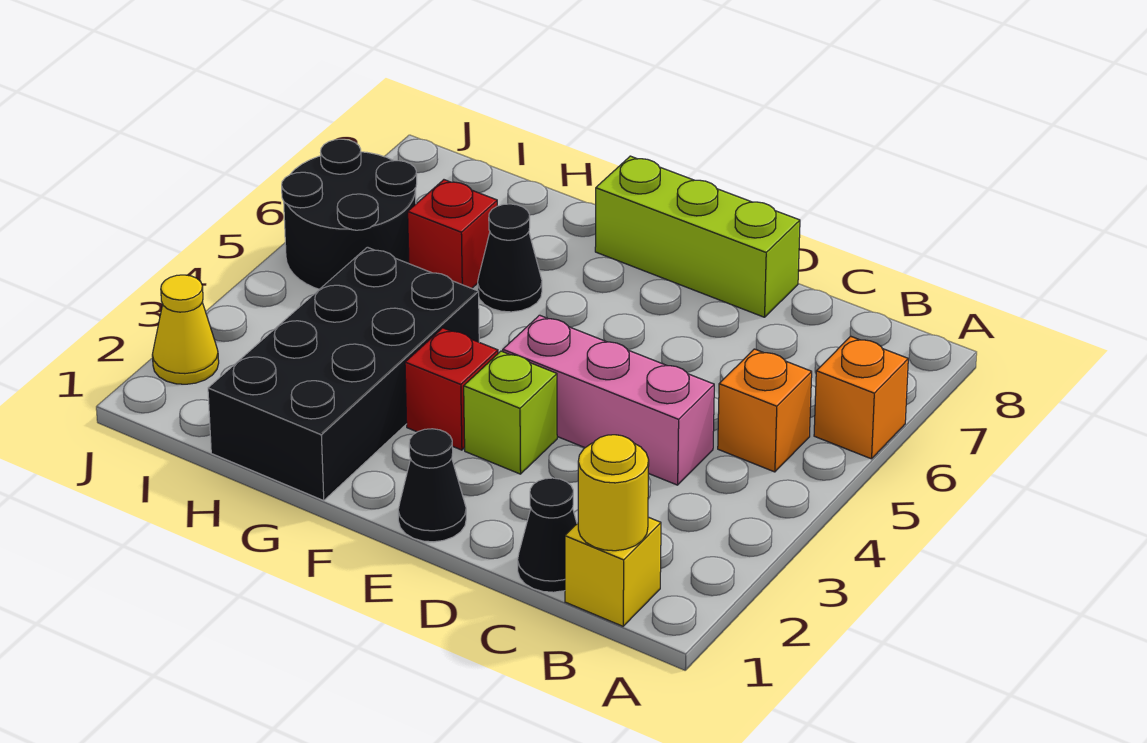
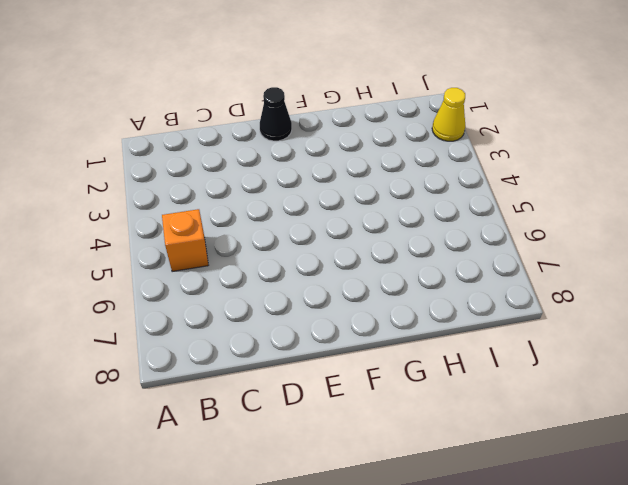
none -> orange 1x1 brick [814,336,908,459]
none -> yellow 1x1 brick [565,517,661,626]
none -> black 1x1 cone [518,478,577,592]

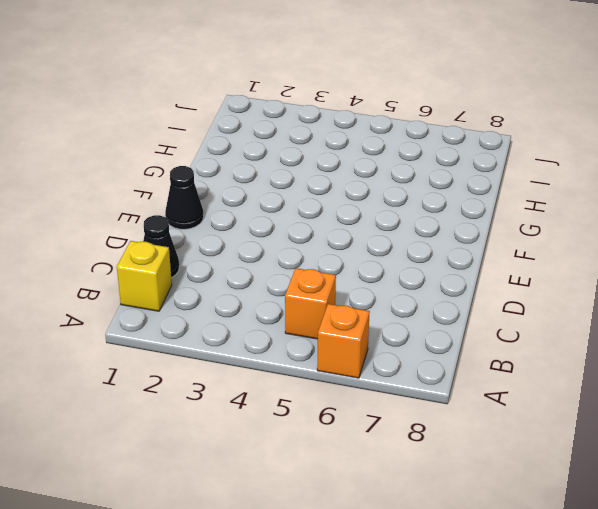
none -> pink 1x3 brick [503,315,714,485]
none -> lime 1x3 brick [595,156,800,317]
none -> lime 1x1 brick [464,351,557,474]

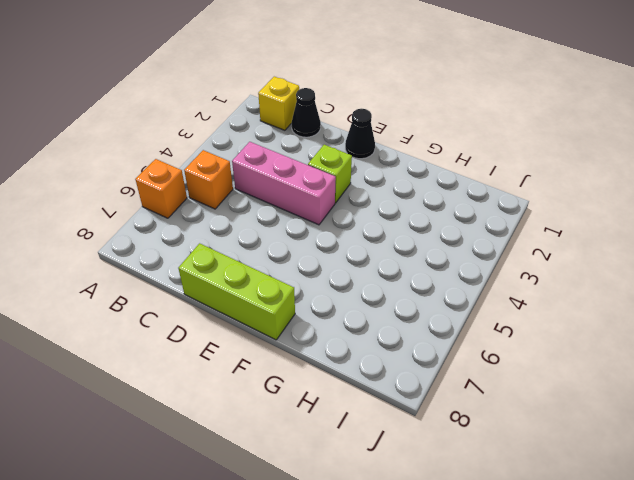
none -> red 1x1 brick [405,328,498,450]
none -> black 2x4 brick [208,247,479,501]
none -> black 1x1 cone [478,204,542,312]

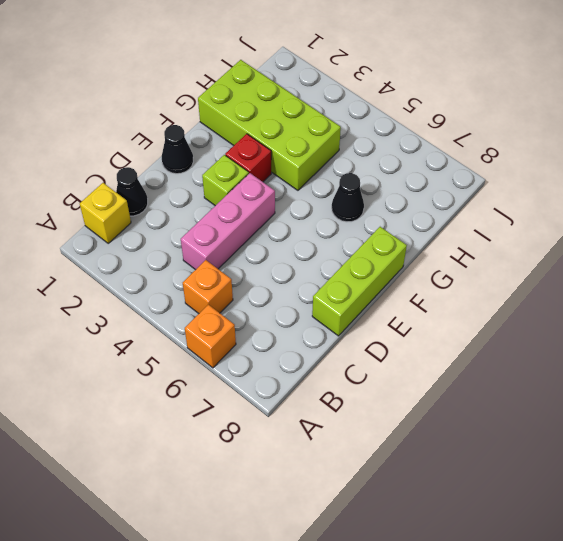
lime 2x4 brick [198,60,341,190] -> black 2x4 brick [208,247,479,501]
none -> red 1x1 brick [408,180,497,288]
none -> black 2x2 round brick [282,139,417,289]
none -> yellow 1x1 cone [152,275,219,384]

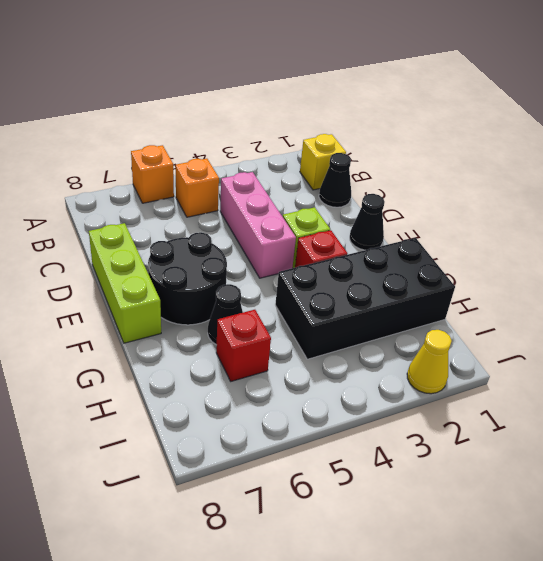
black 2x2 round brick [148,232,227,325] -> black 2x2 round brick moved to [282,139,417,289]
none -> yellow 1x1 round brick [578,435,649,551]

